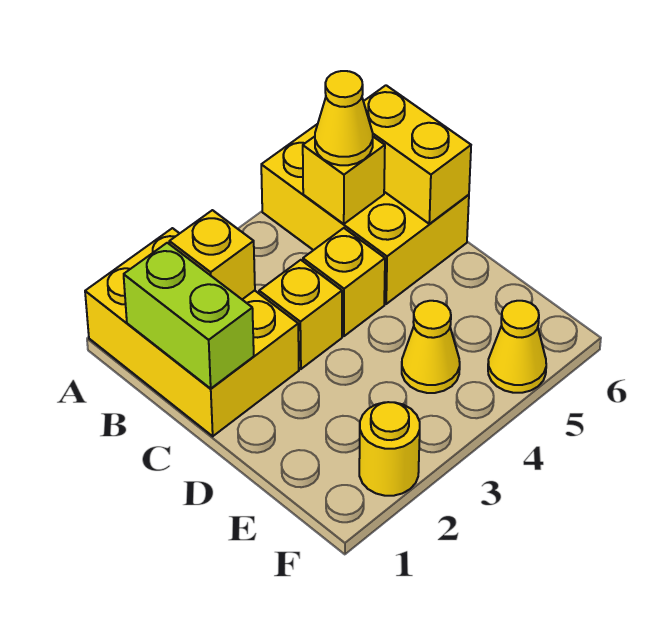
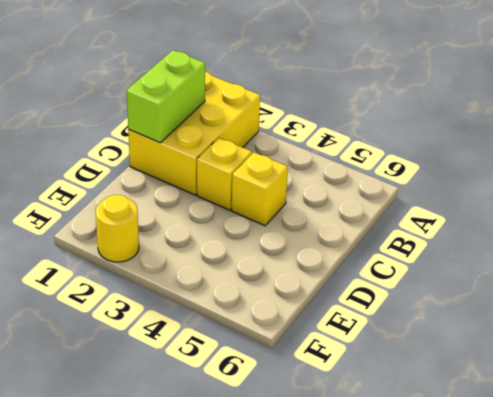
none -> yellow 2x3 brick [261,124,469,304]
none -> yellow 1x1 cone [402,301,460,393]
none -> yellow 1x1 cone [488,301,546,393]

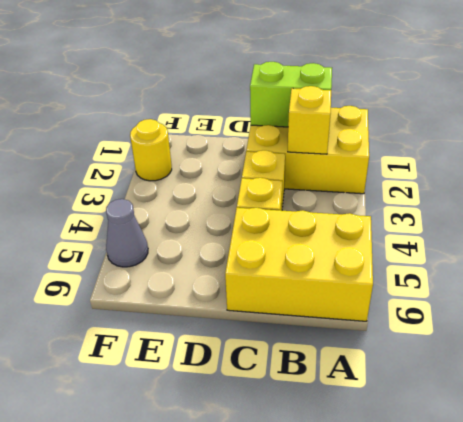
grey 1x1 cone [106,199,148,267] -> yellow 1x1 cone [488,301,546,393]
none -> yellow 1x1 cone [402,301,460,393]
none -> yellow 1x1 brick [303,137,385,224]
none -> yellow 1x2 brick [363,85,471,224]

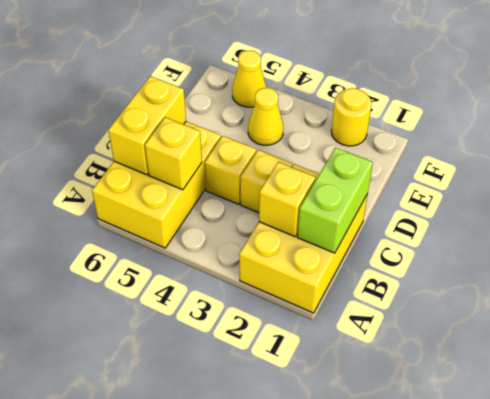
none -> yellow 1x1 cone [315,71,373,165]

